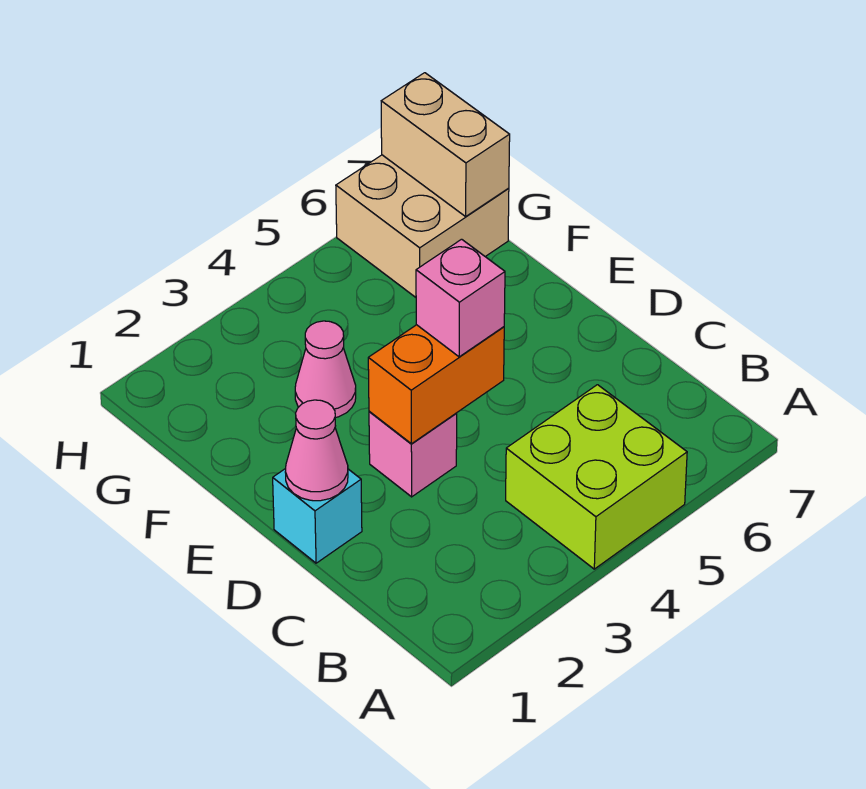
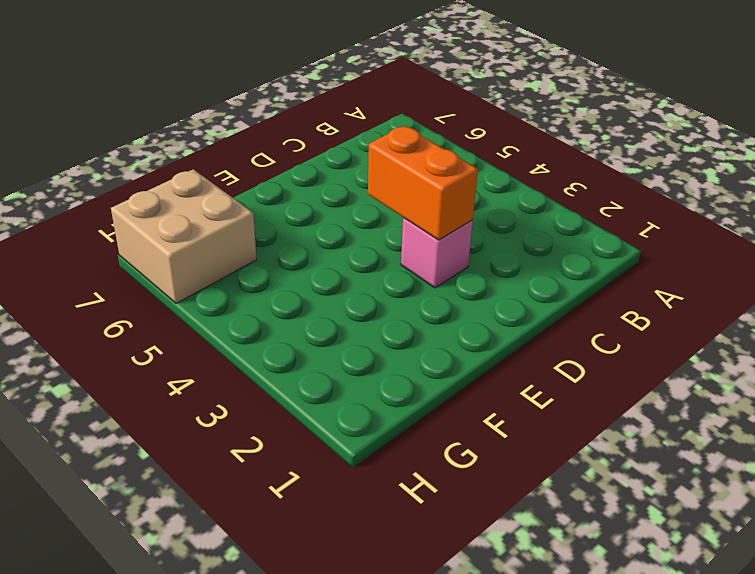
none -> lime 2x2 brick [506,385,687,569]
none -> cyan 1x1 brick [273,469,362,563]

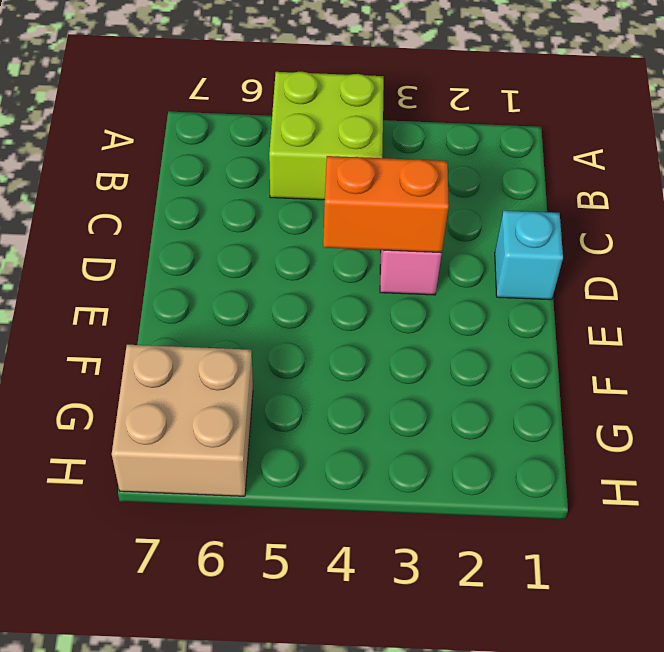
none -> pink 1x1 cone [295,321,356,418]
none -> pink 1x1 cone [285,400,348,501]

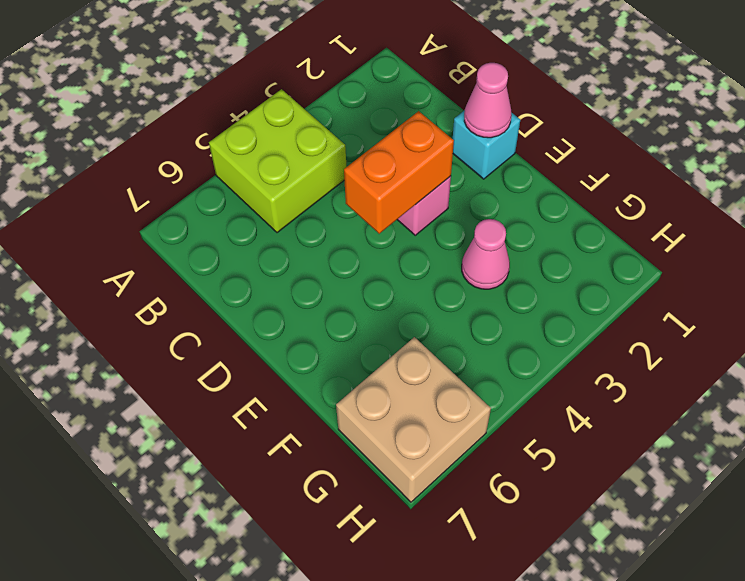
none -> tan 1x2 brick [381,73,510,216]
none -> pink 1x1 brick [416,239,505,357]

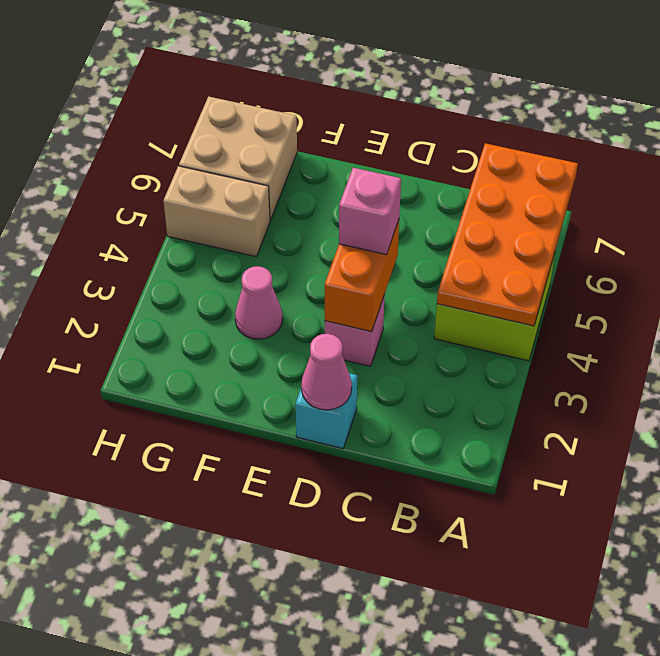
orange 2x4 plate [437,143,578,326] -> none
tan 1x2 brick [163,166,270,257] -> tan 1x2 brick moved to [381,73,510,216]

